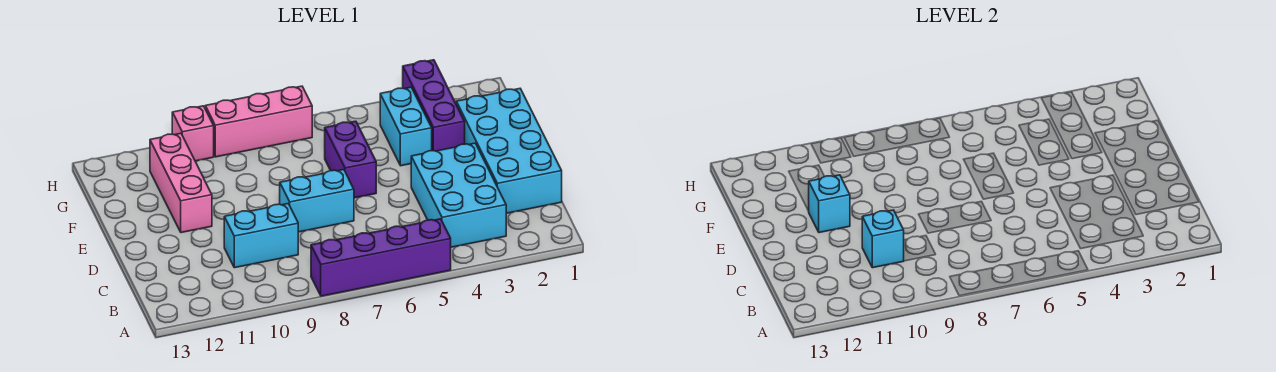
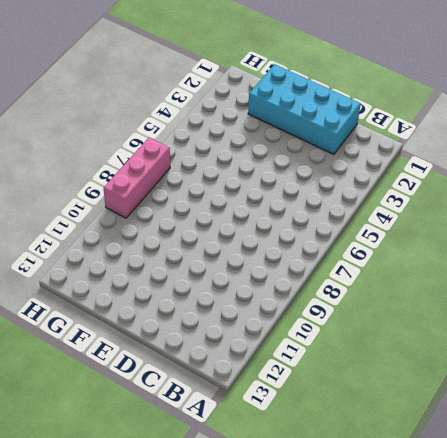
none -> purple 1x4 brick [311,219,451,296]
none -> cyan 2x3 brick [411,143,506,247]
none -> cyan 1x2 brick [224,204,298,268]

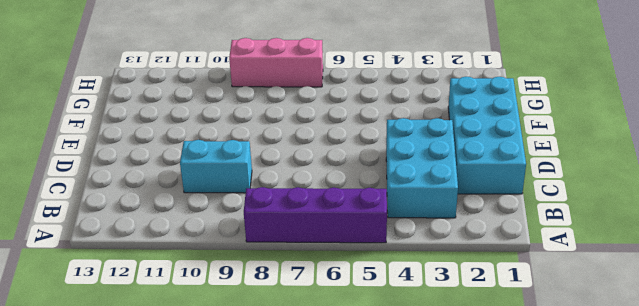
none -> cyan 1x2 brick [280,170,354,232]
none -> purple 1x2 brick [325,121,376,198]
none -> pink 1x3 brick [150,133,212,233]

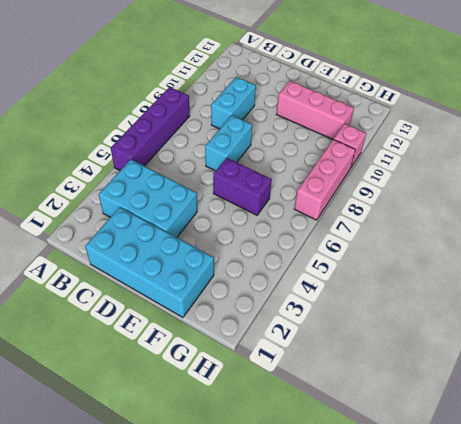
none -> purple 1x3 brick [403,60,465,151]
none -> cyan 1x2 brick [380,87,432,166]
none -> cyan 1x1 brick [862,210,904,268]

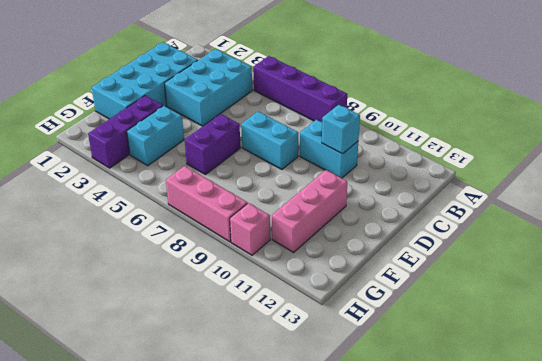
none -> cyan 1x1 brick [809,175,850,233]

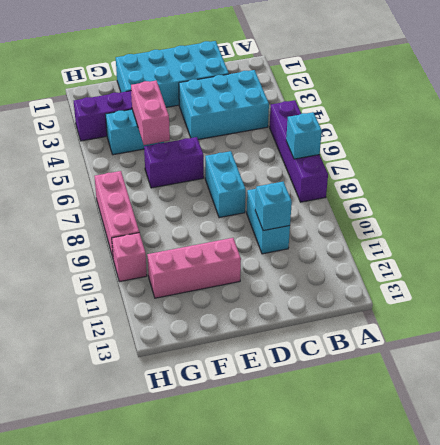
cyan 1x1 brick [286,112,322,159] -> cyan 1x1 brick moved to [809,175,850,233]
pink 1x2 brick [131,81,170,145] -> none

